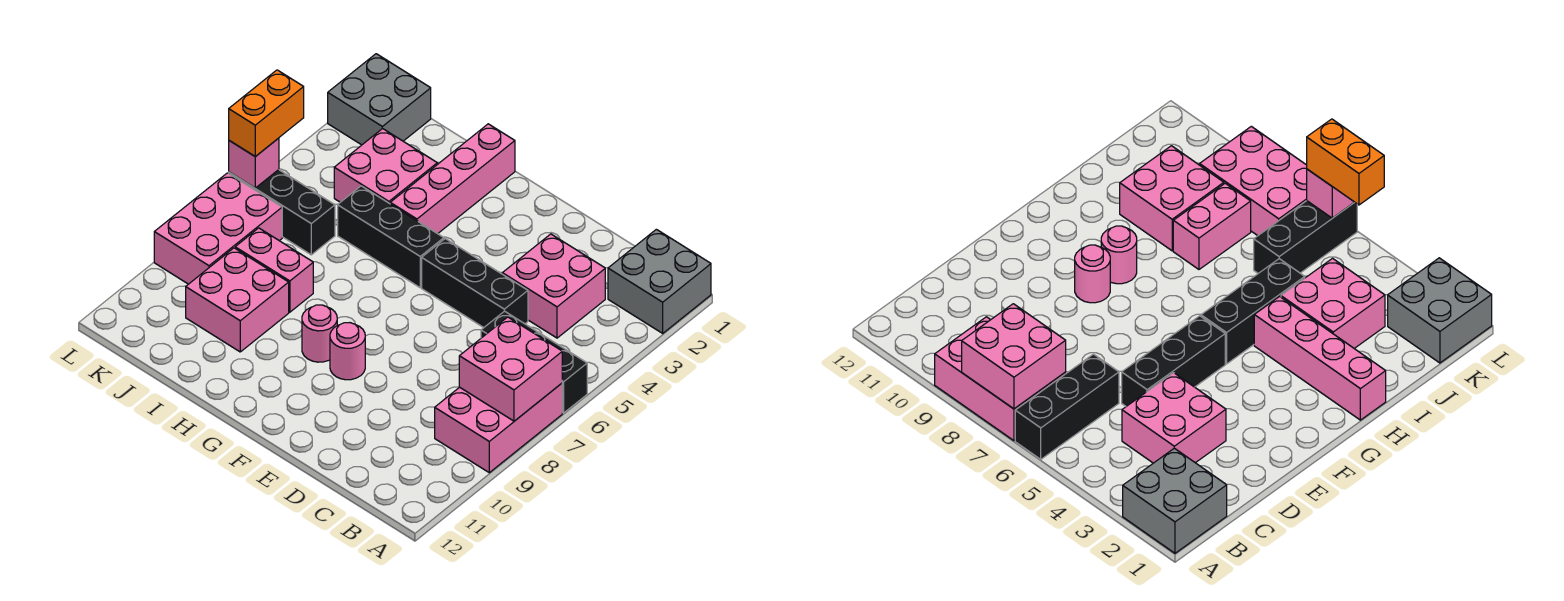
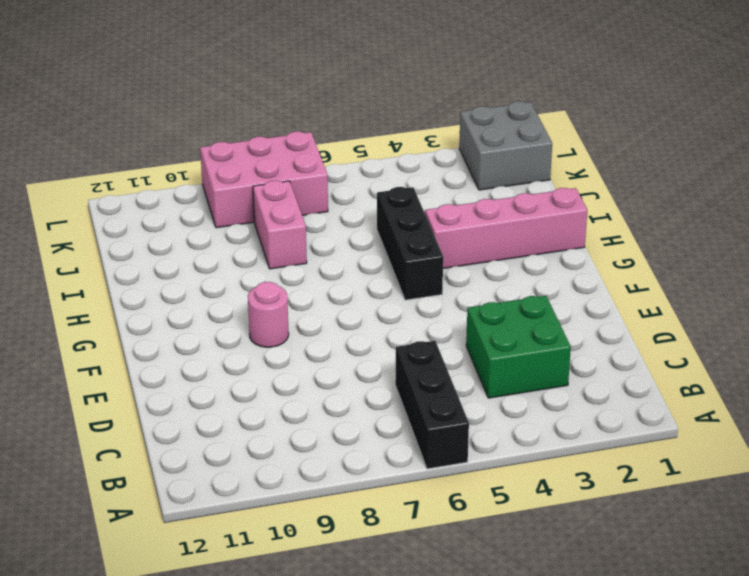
green 2x2 brick [466,296,571,398] -> pink 2x2 brick [502,234,605,338]
none -> grey 2x2 brick [608,229,711,333]
none -> pink 2x3 brick [435,383,562,473]
none -> black 1x3 brick [422,239,528,328]

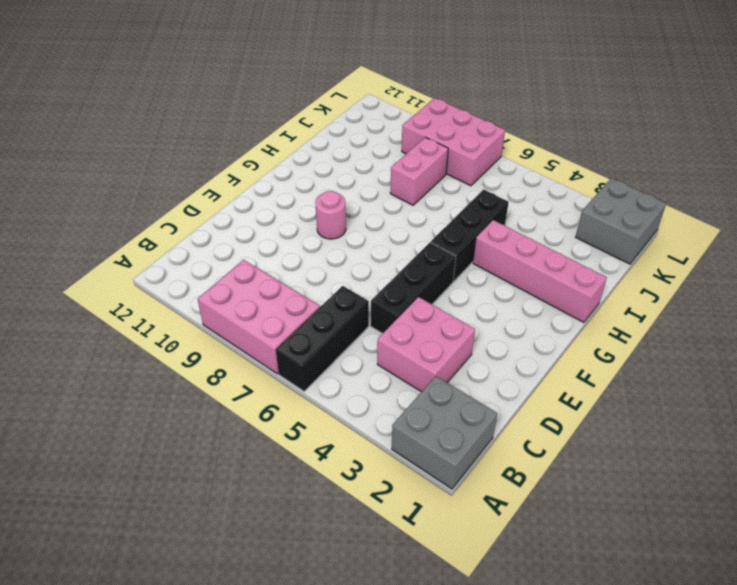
none -> pink 1x1 round brick [302,305,337,362]
none -> pink 2x2 brick [334,129,437,204]
none -> pink 2x2 brick [186,248,289,352]

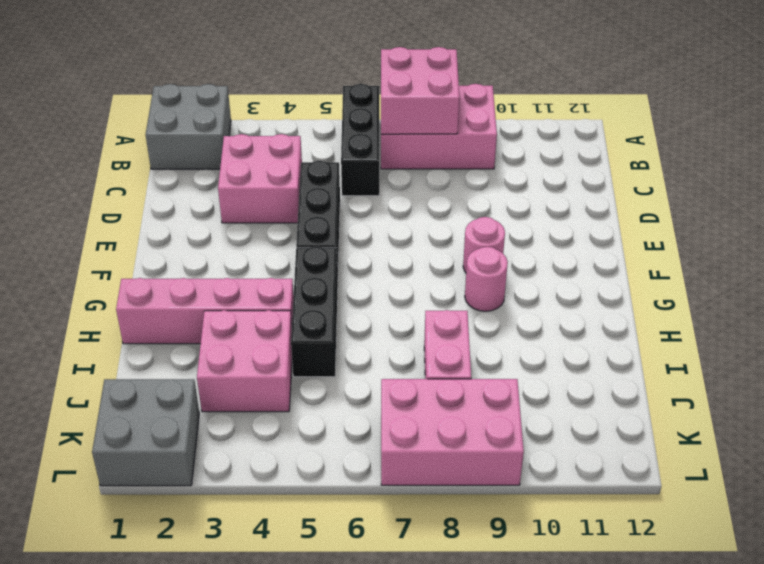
none -> pink 2x2 brick [186,248,289,352]
none -> black 1x3 brick [229,170,335,255]
none -> pink 1x1 brick [229,138,279,188]

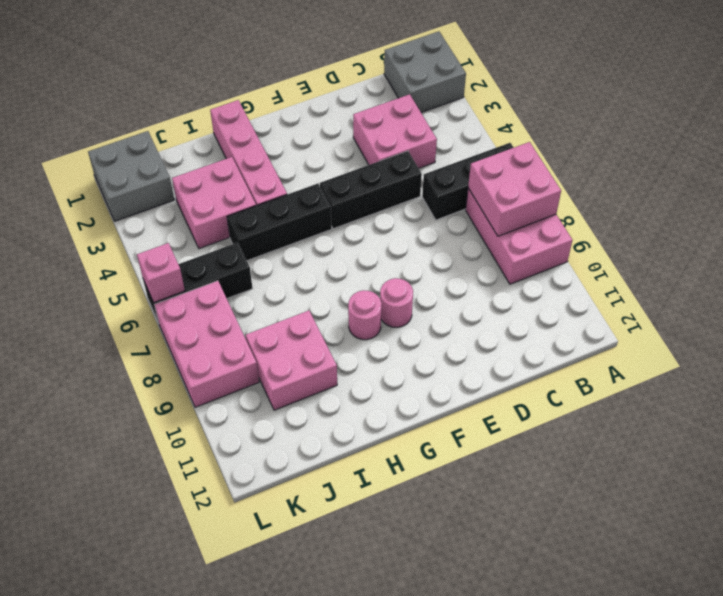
none -> pink 1x2 brick [235,228,313,312]
none -> orange 1x2 brick [229,70,304,157]

